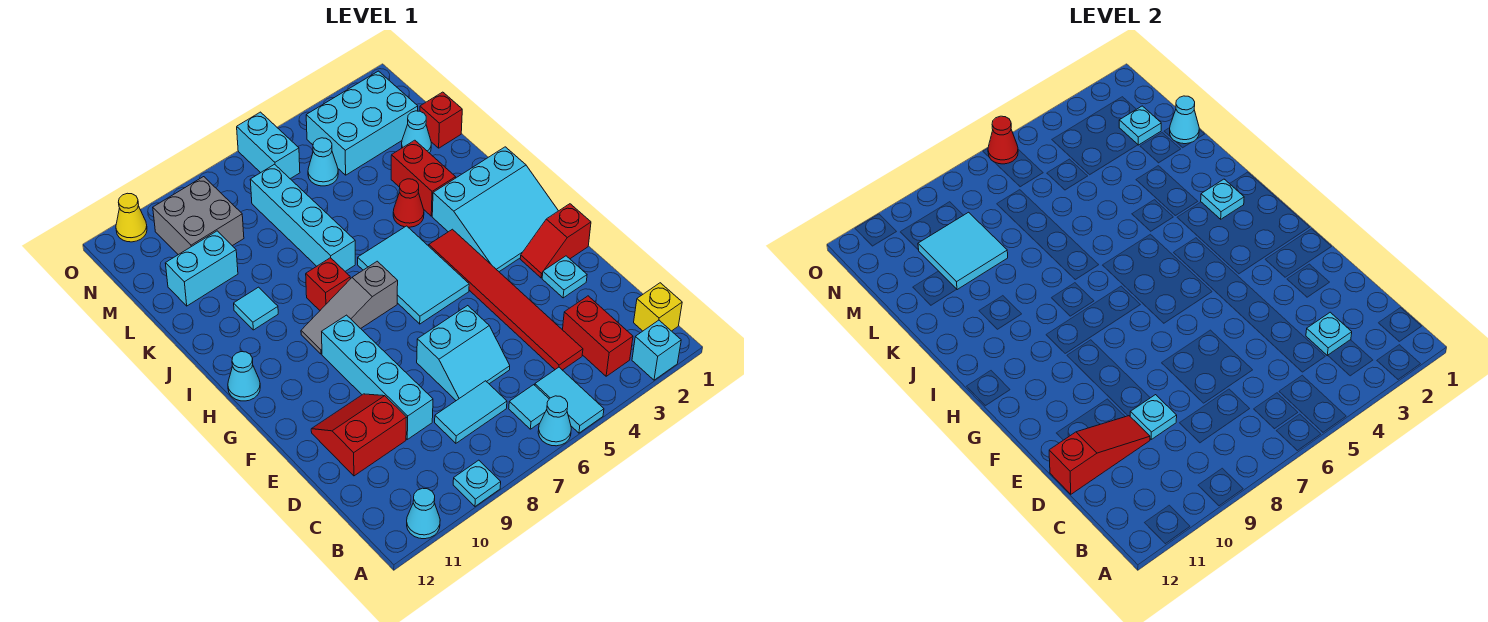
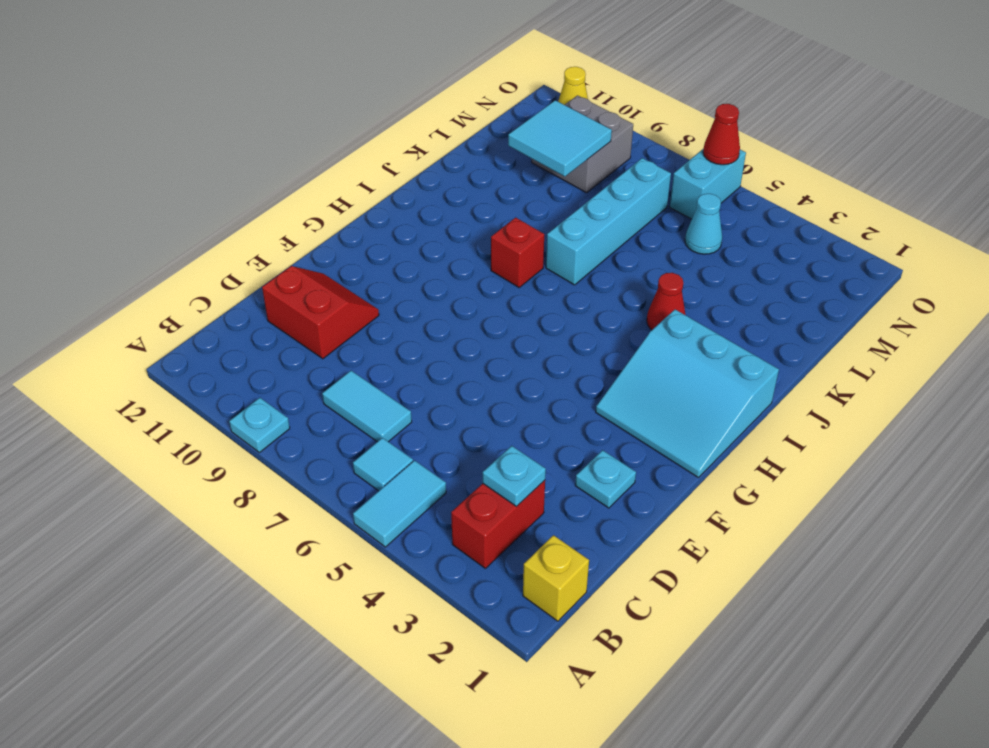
none -> cyan 1x1 brick [632,320,681,380]
none -> cyan 1x1 cone [538,396,571,446]
none -> cyan 1x1 cone [407,488,440,539]
none -> red 1x6 tile [429,229,583,370]

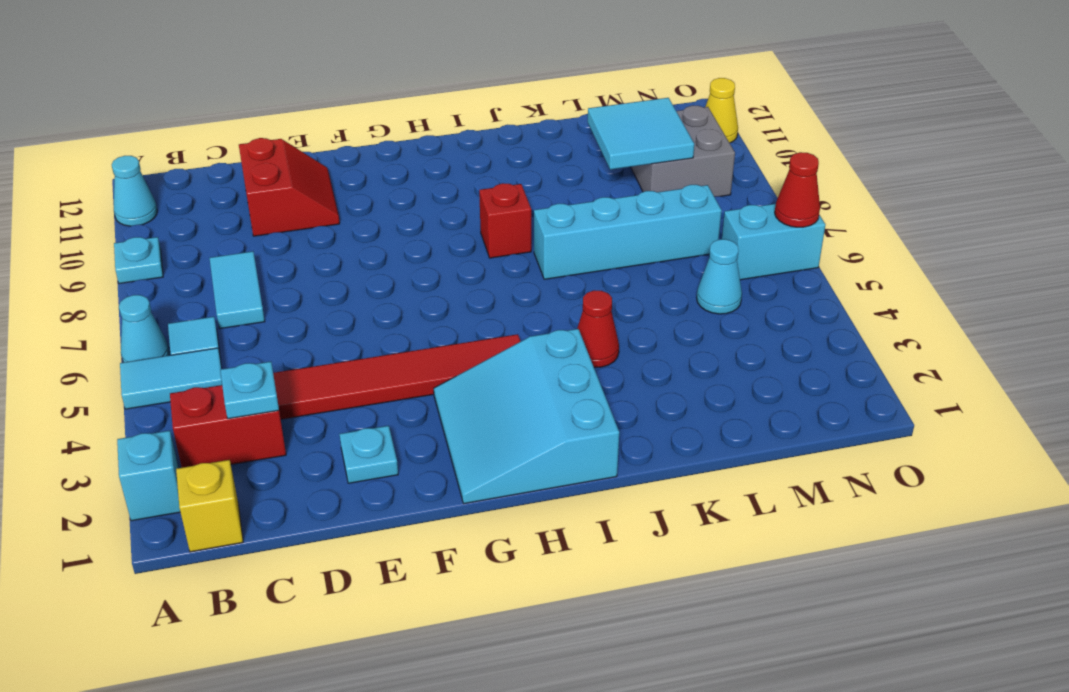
none -> cyan 2x2 slope [417,306,510,401]
none -> cyan 1x4 brick [322,315,433,439]
none -> red 1x2 slope [520,204,591,278]
none -> cyan 2x3 tile [358,226,469,324]

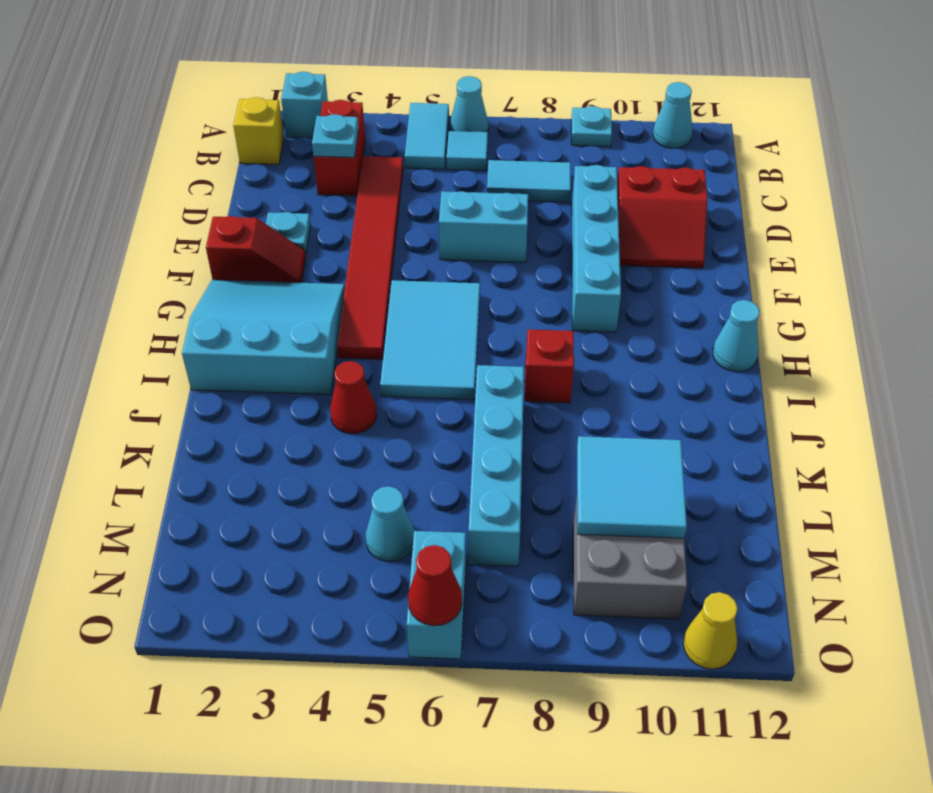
none -> grey 1x3 slope [301,261,398,354]
none -> red 1x2 brick [391,140,456,216]
none -> cyan 1x1 tile [234,287,278,330]
none -> red 1x1 brick [420,92,462,148]

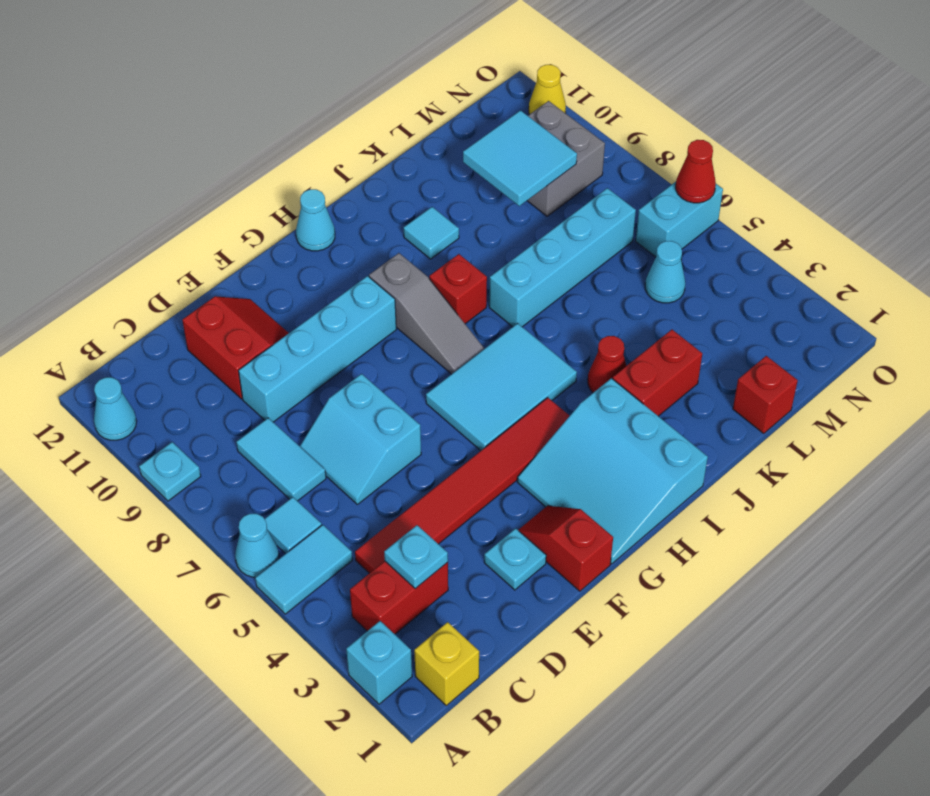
grey 1x3 slope [369,253,485,374] -> grey 1x3 slope turned to [301,261,398,354]
none -> cyan 1x1 cone [402,111,431,153]
none -> cyan 1x2 brick [165,231,238,306]
none -> cyan 2x3 brick [306,71,418,175]
none -> cyan 1x1 plate [1130,395,1177,439]

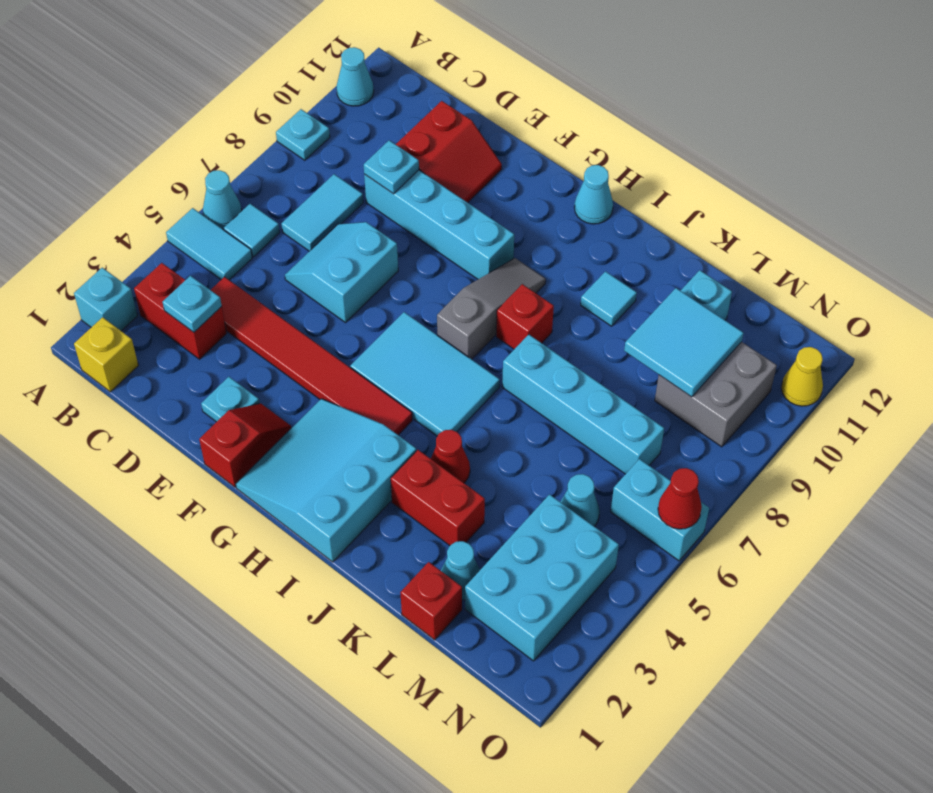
none -> red 1x3 slope [1049,416,1150,494]
none -> cyan 1x1 plate [1201,179,1244,219]
none -> cyan 1x1 cone [1170,96,1199,144]
none -> cyan 1x1 plate [1119,106,1161,145]

